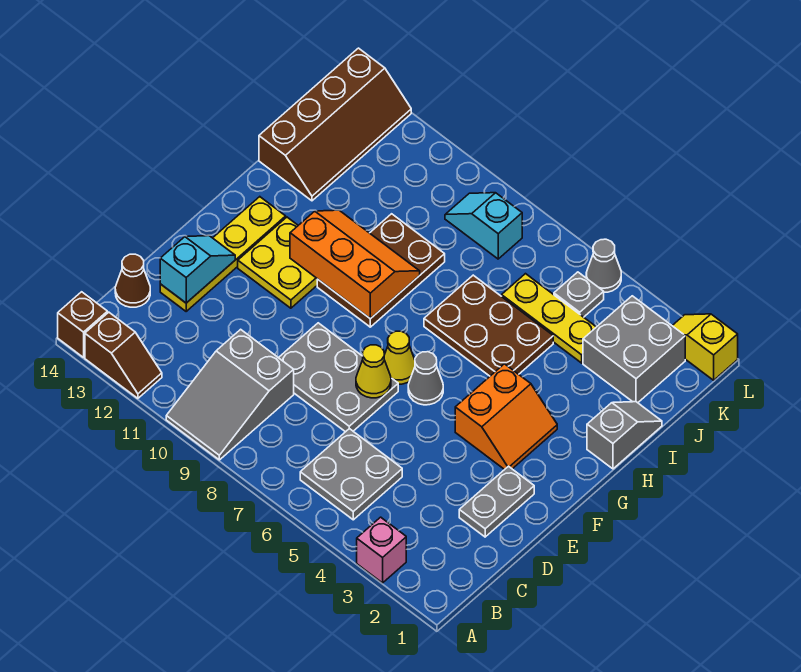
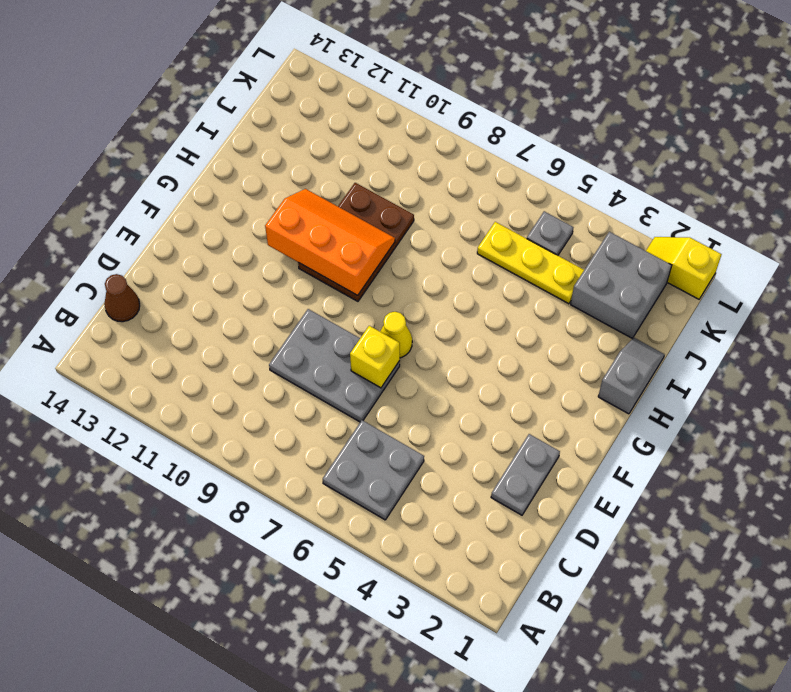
yellow 1x1 brick [350,326,400,388] -> yellow 1x1 cone [356,345,391,398]
none -> pink 1x1 brick [357,517,406,583]
none -> grey 2x3 slope [166,329,294,460]
none -> brown 1x2 slope [85,312,162,398]

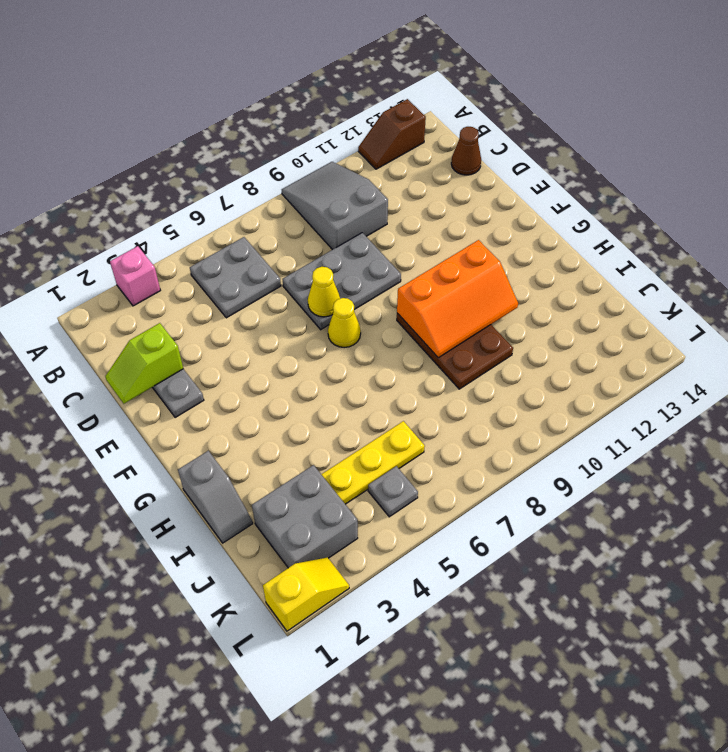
lime 1x2 slope [105,323,183,404] -> none
none -> brown 1x1 brick [58,292,107,357]
none -> yellow 1x4 plate [160,197,286,311]
none -> orange 2x2 slope [455,364,557,470]

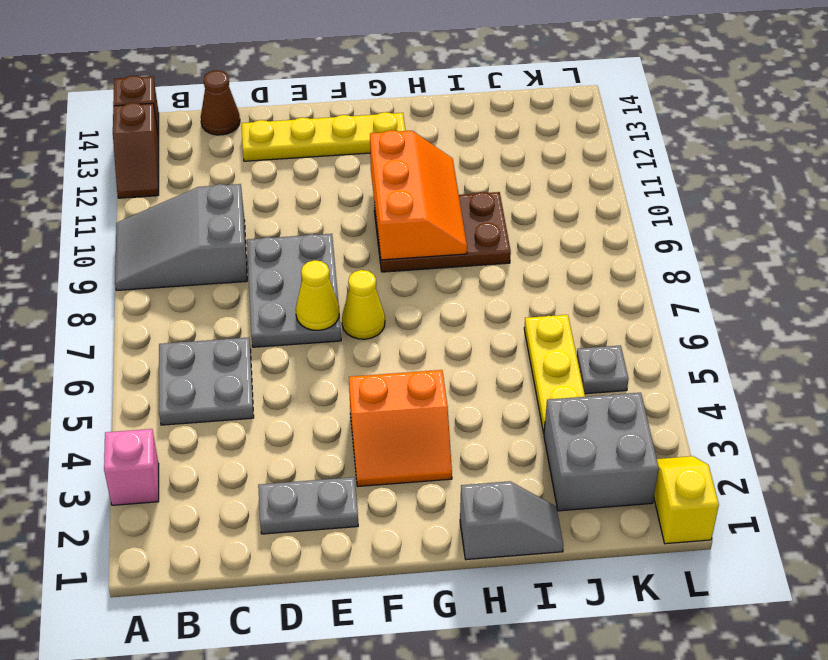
none -> grey 1x1 cone [408,352,443,405]
none -> yellow 2x2 plate [238,217,317,308]
none -> brown 2x3 plate [424,275,553,376]

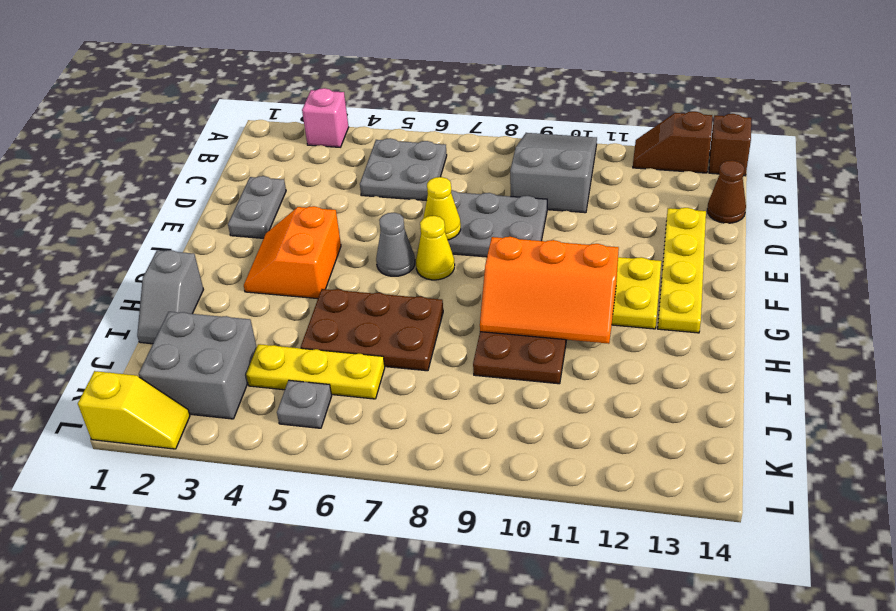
none -> brown 2x4 slope [259,48,411,201]
none -> cyan 1x2 slope [445,193,522,259]
none -> grey 1x1 cone [586,239,621,292]

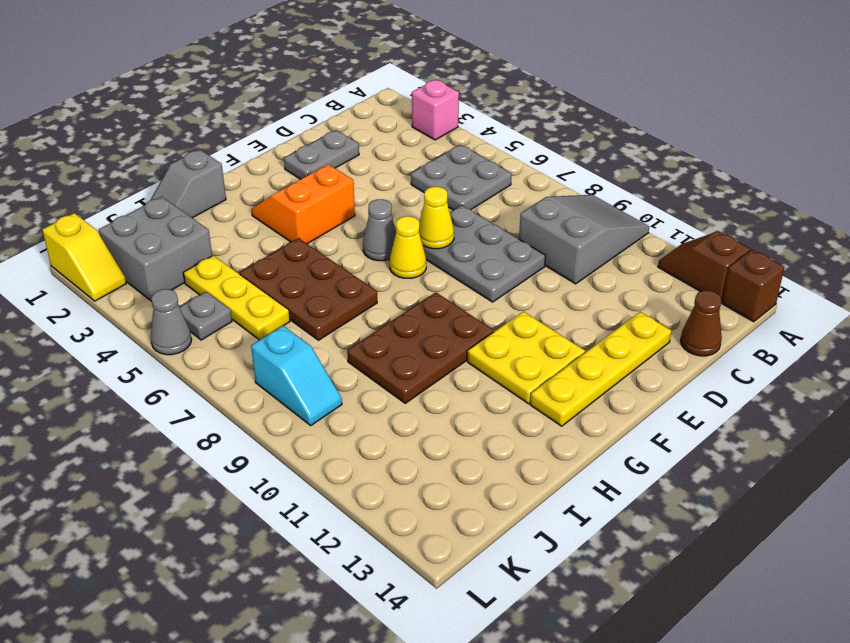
none -> brown 2x4 slope [259,48,411,201]
none -> cyan 1x2 slope [160,236,235,303]
none -> orange 2x3 slope [290,210,420,319]

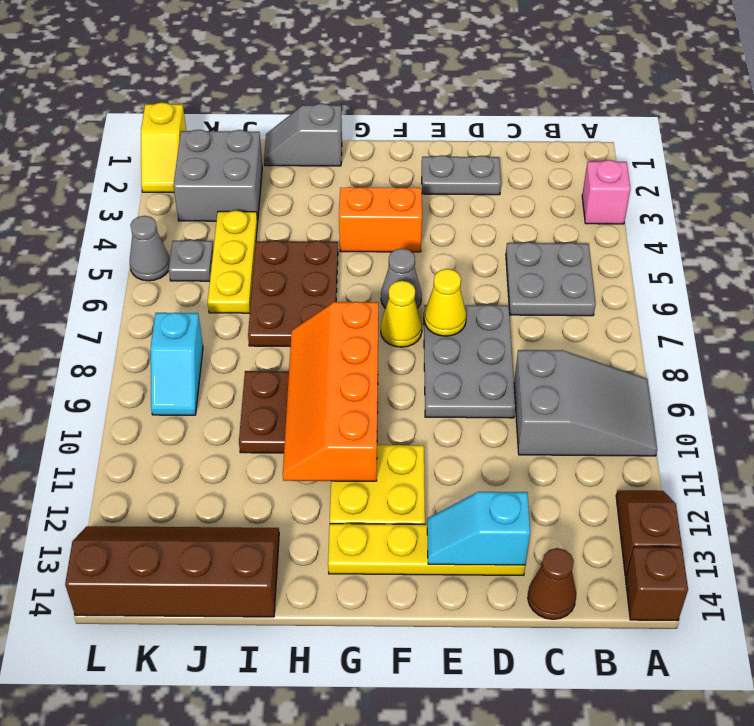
orange 2x4 slope [283,302,378,481] -> orange 2x3 slope [290,210,420,319]

